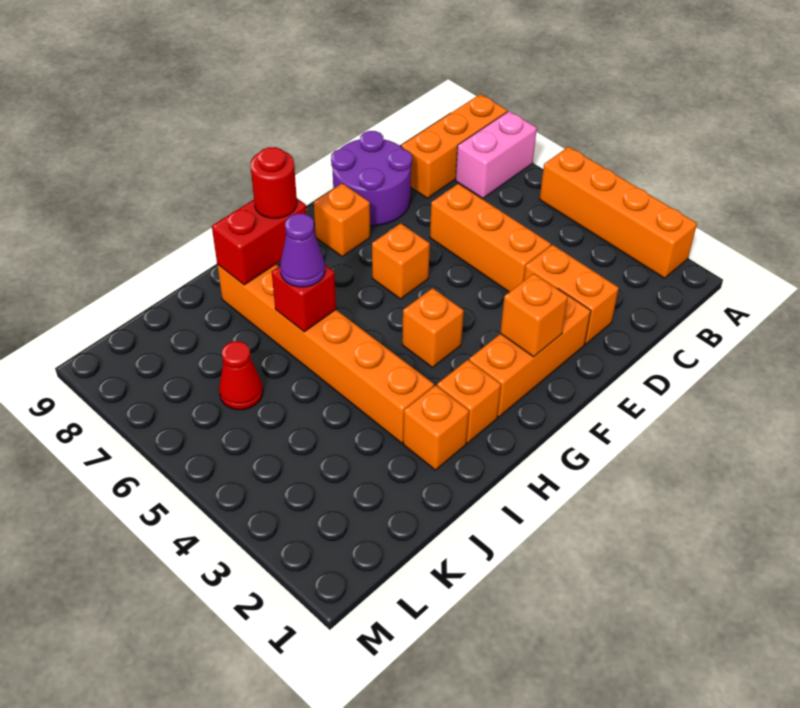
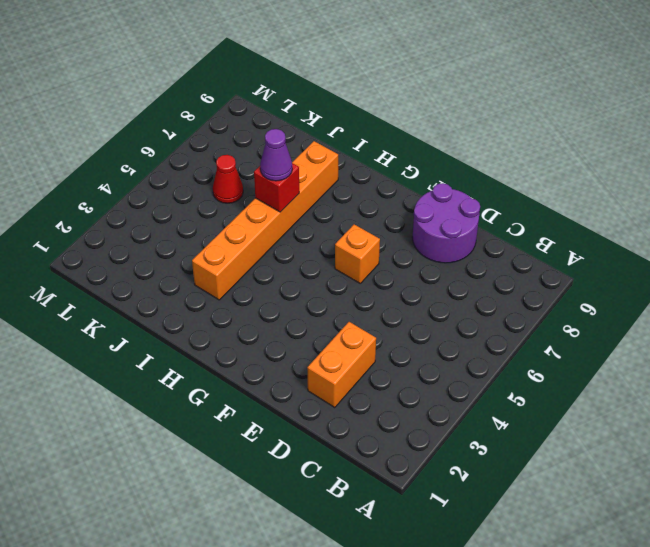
none -> orange 1x4 brick [540,147,697,278]
none -> pink 1x2 brick [456,111,537,199]
none -> orange 1x3 brick [401,94,507,198]

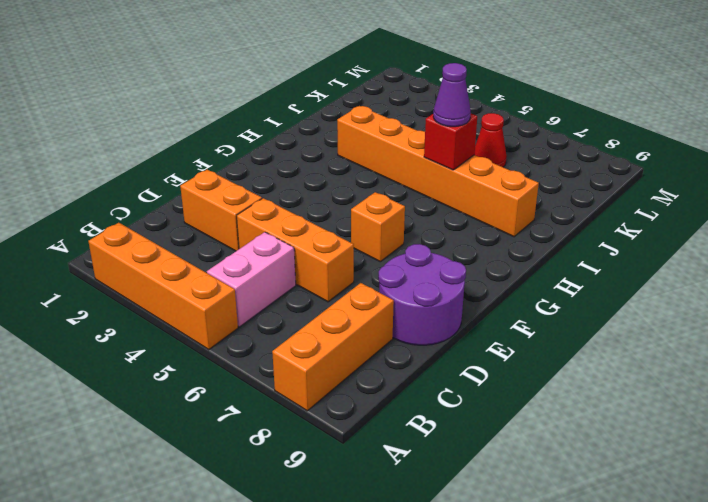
pink 1x2 brick [207,232,296,327] -> pink 1x2 brick moved to [456,111,537,199]
none -> orange 1x3 brick [469,289,591,417]
none -> orange 1x1 brick [314,183,370,257]
none -> orange 1x1 brick [402,288,464,367]

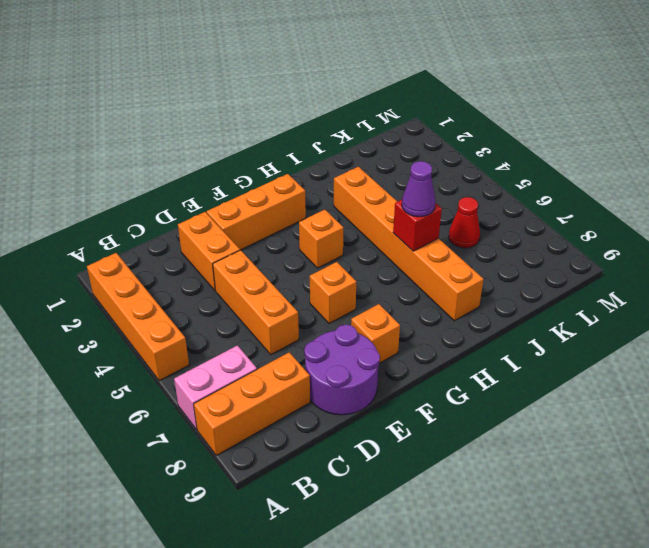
none -> orange 1x1 brick [437,360,501,443]
none -> orange 1x1 brick [403,385,469,470]
none -> orange 1x1 brick [500,274,568,357]

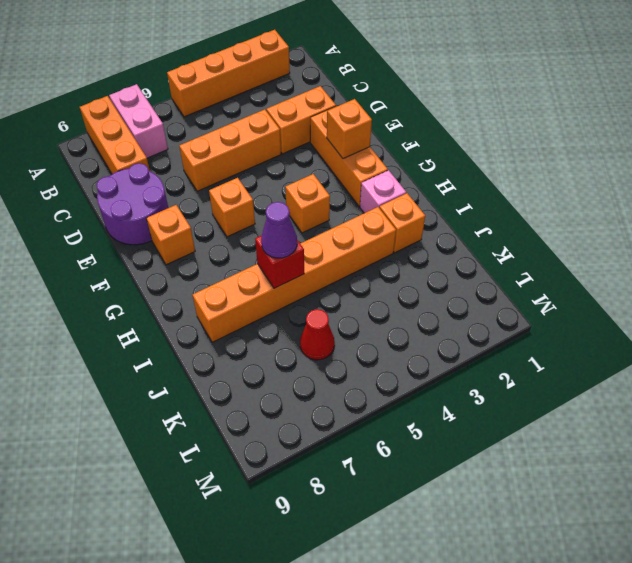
pink 1x1 brick [360,170,406,213] -> orange 1x1 brick [437,360,501,443]
none -> red 1x2 brick [212,199,306,285]
none -> red 1x1 round brick [250,147,297,218]

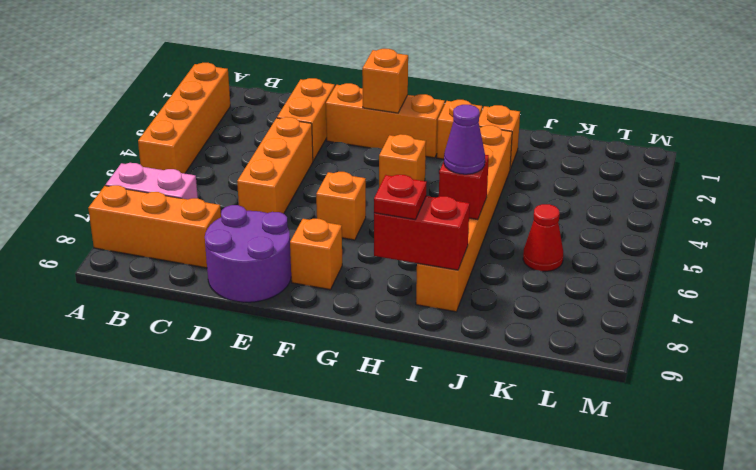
red 1x1 plate [374,175,427,219] -> red 1x1 round brick [250,147,297,218]

